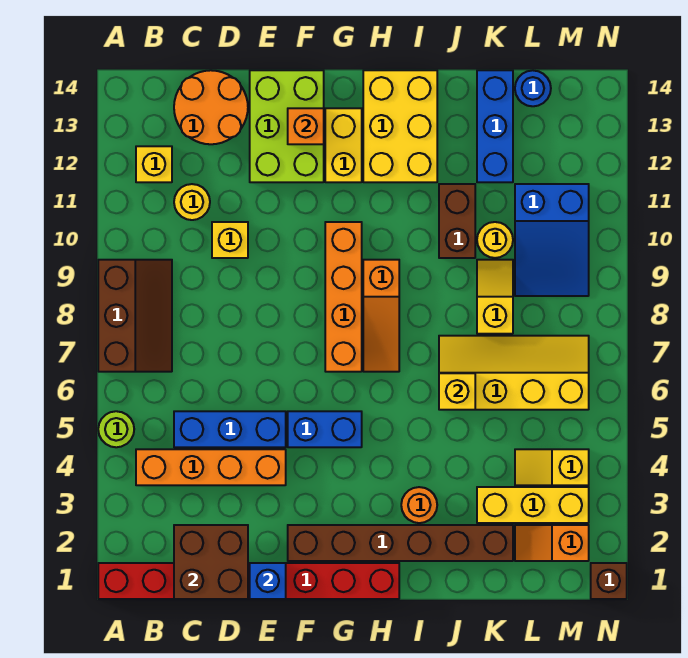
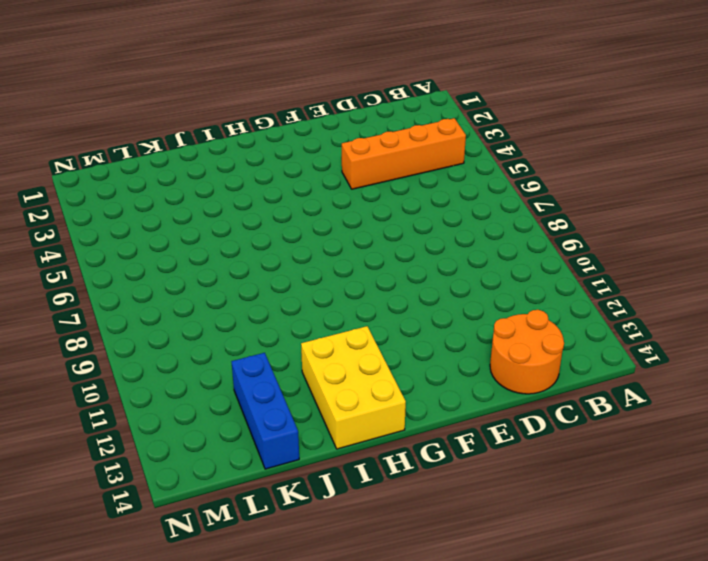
none -> red 1x8 brick [98,563,399,599]
none -> lime 1x1 round brick [98,411,134,447]
none -> brown 2x3 slope [98,260,172,372]
none -> yellow 1x1 brick [136,146,172,182]

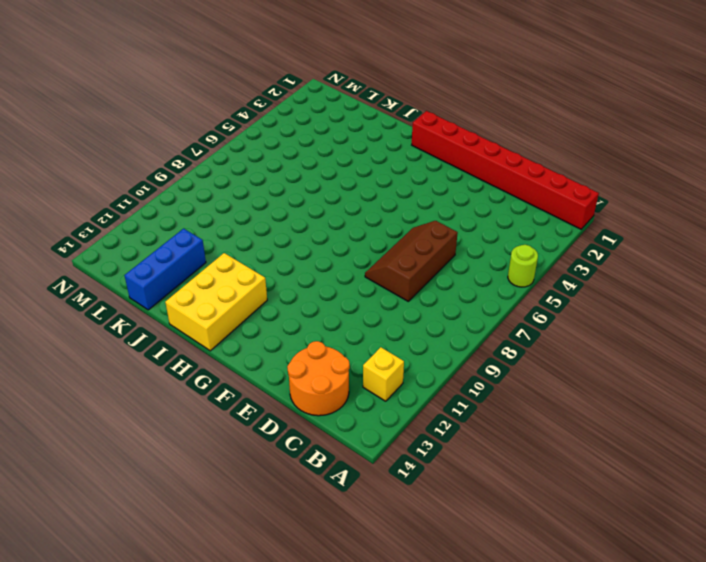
brown 2x3 slope [365,221,458,301] -> brown 2x3 slope moved to [98,260,172,372]
none -> orange 1x4 brick [136,449,286,485]
none -> blue 1x3 brick [174,411,286,447]
none -> yellow 1x1 round brick [174,184,210,220]
none -> yellow 1x1 brick [212,222,248,258]

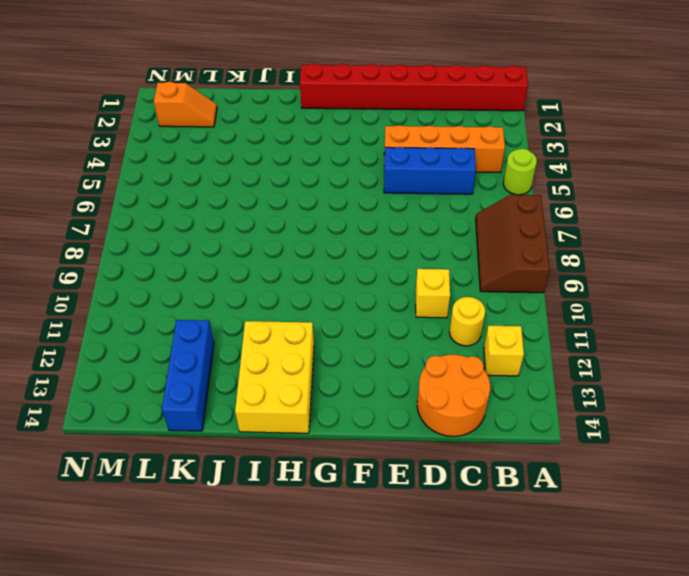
none -> lime 2x3 brick [250,70,324,182]
none -> brown 1x6 brick [288,525,513,561]
none -> blue 1x2 brick [288,411,362,447]
none -> orange 1x4 brick [325,222,362,372]

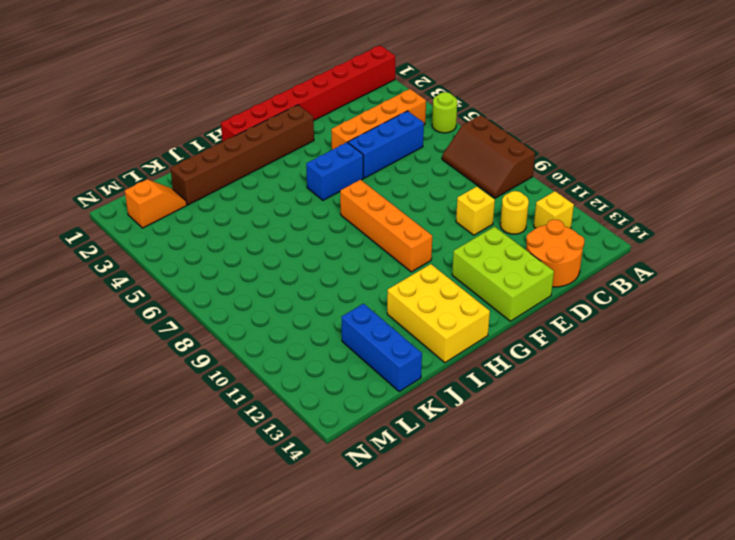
none -> yellow 1x2 brick [325,108,362,182]
none -> orange 1x3 slope [363,260,399,372]
none -> orange 1x1 round brick [401,487,437,523]
none -> yellow 2x4 slope [439,336,589,410]

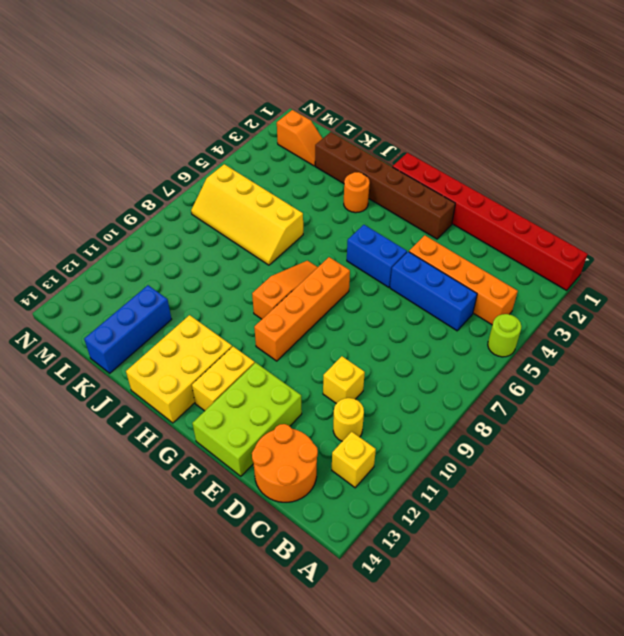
none -> brown 2x3 slope [98,260,172,372]
none -> brown 1x2 brick [439,184,475,258]
none -> yellow 1x3 brick [477,487,589,523]
none -> yellow 1x2 slope [477,260,513,334]

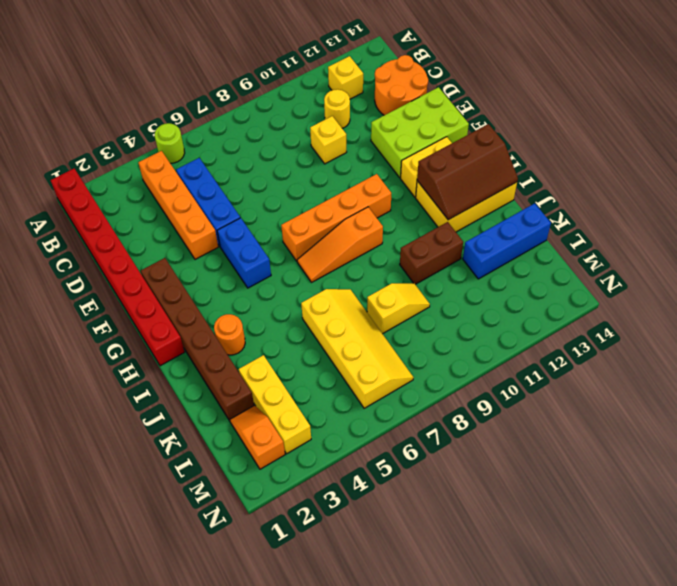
brown 2x3 slope [417,124,518,220] -> brown 2x3 slope moved to [98,260,172,372]
none -> yellow 1x1 round brick [477,222,513,258]
none -> yellow 1x2 slope [515,449,589,485]
none -> blue 2x3 slope [515,184,589,296]
none -> blue 1x1 round brick [515,70,551,106]

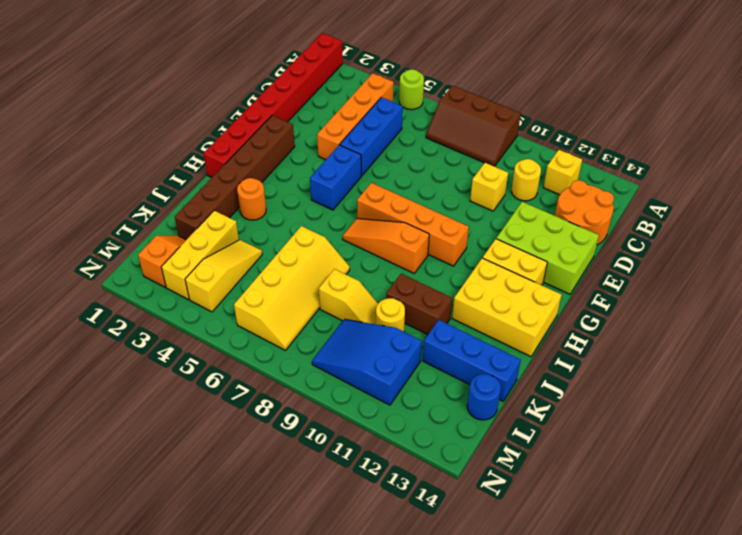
yellow 1x3 slope [185,240,262,312] -> yellow 1x2 slope [515,449,589,485]
none -> brown 1x1 brick [591,563,627,599]
none -> brown 2x2 brick [174,525,248,599]
none -> blue 1x1 brick [250,563,286,599]
none -> orange 1x1 brick [288,108,324,144]

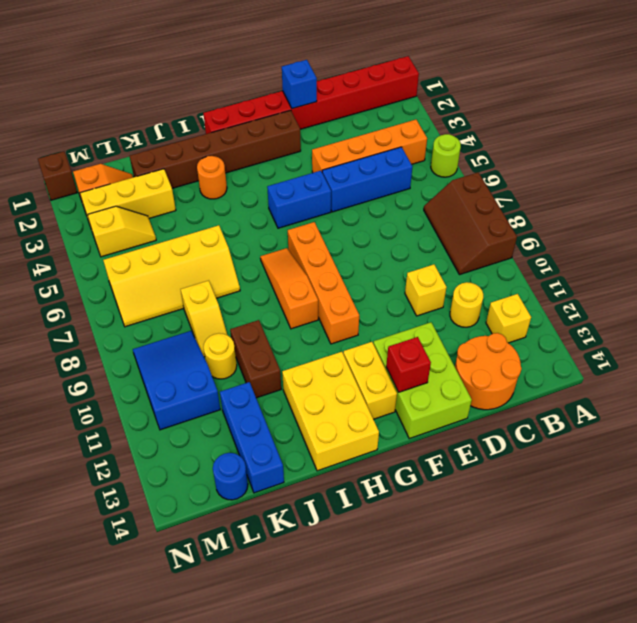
red 1x1 brick [386,337,431,392] -> orange 1x1 brick [288,108,324,144]
none -> brown 2x2 brick [174,525,248,599]
none -> yellow 1x1 brick [439,373,475,410]

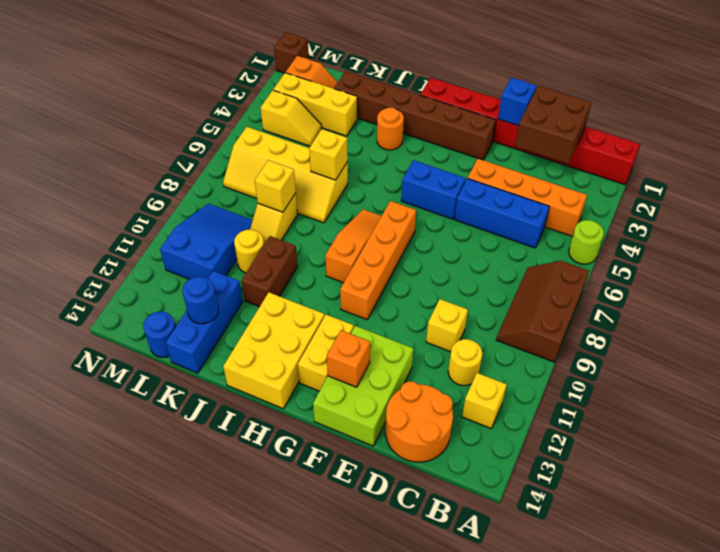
yellow 1x1 brick [255,160,296,212] -> none
blue 1x1 round brick [182,277,218,324] -> none

